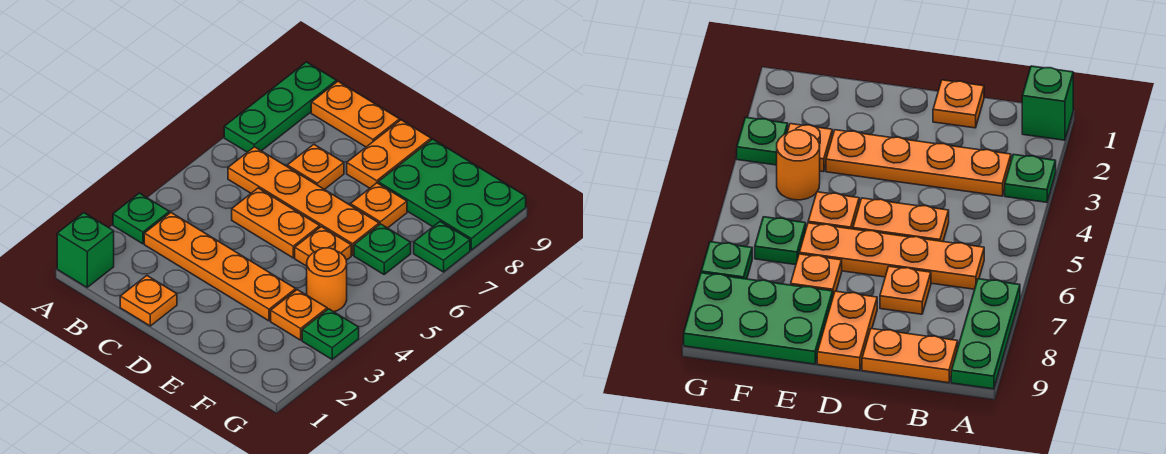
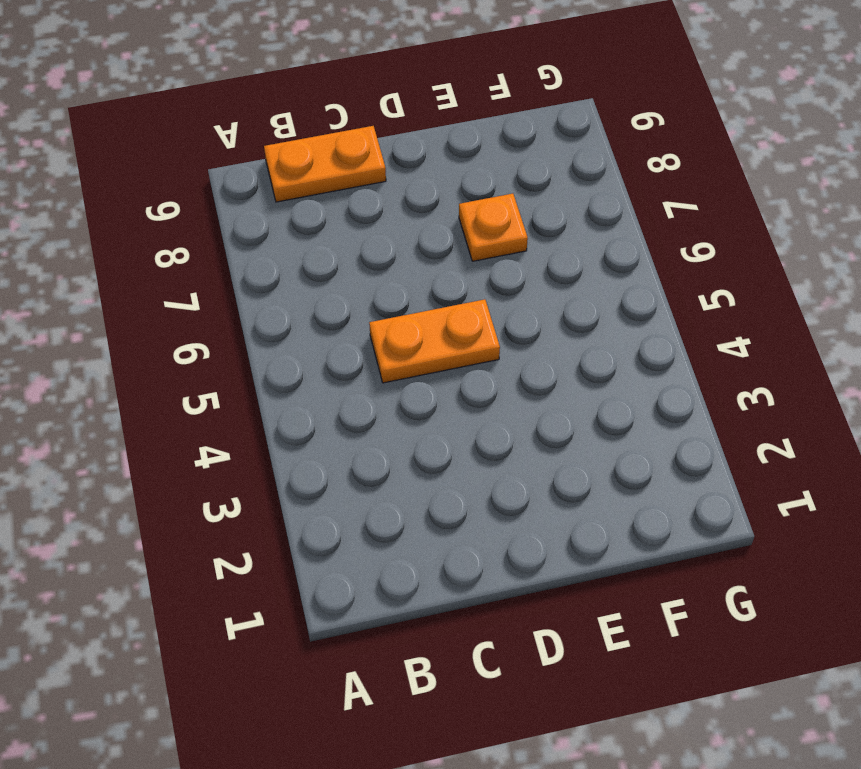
none -> green 1x1 brick [57,213,114,287]
none -> green 1x1 plate [113,193,169,244]
none -> green 1x3 plate [224,62,336,152]

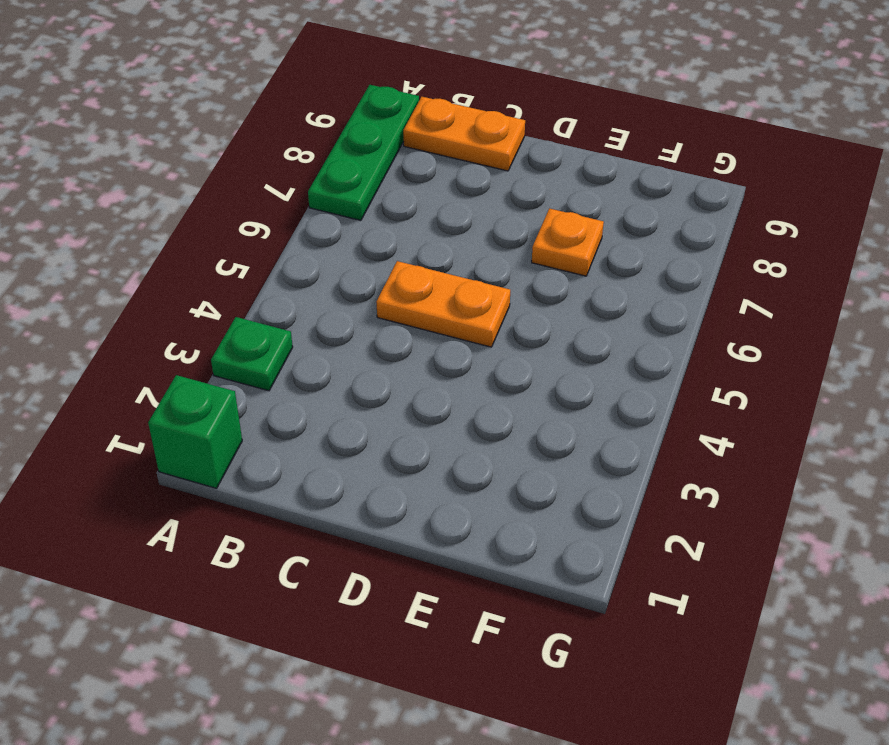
none -> orange 1x4 plate [144,213,296,321]
none -> orange 1x4 plate [228,147,379,255]
none -> orange 1x1 plate [120,276,177,326]

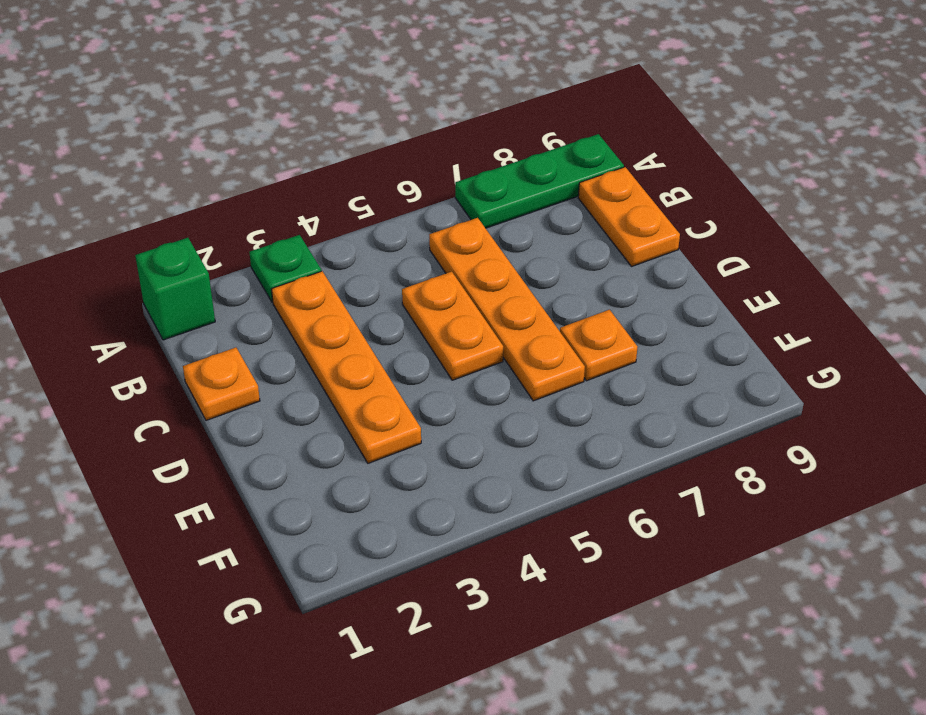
none -> orange 1x1 plate [287,144,344,190]
none -> orange 1x2 plate [347,120,431,188]
none -> orange 1x1 plate [295,227,351,266]

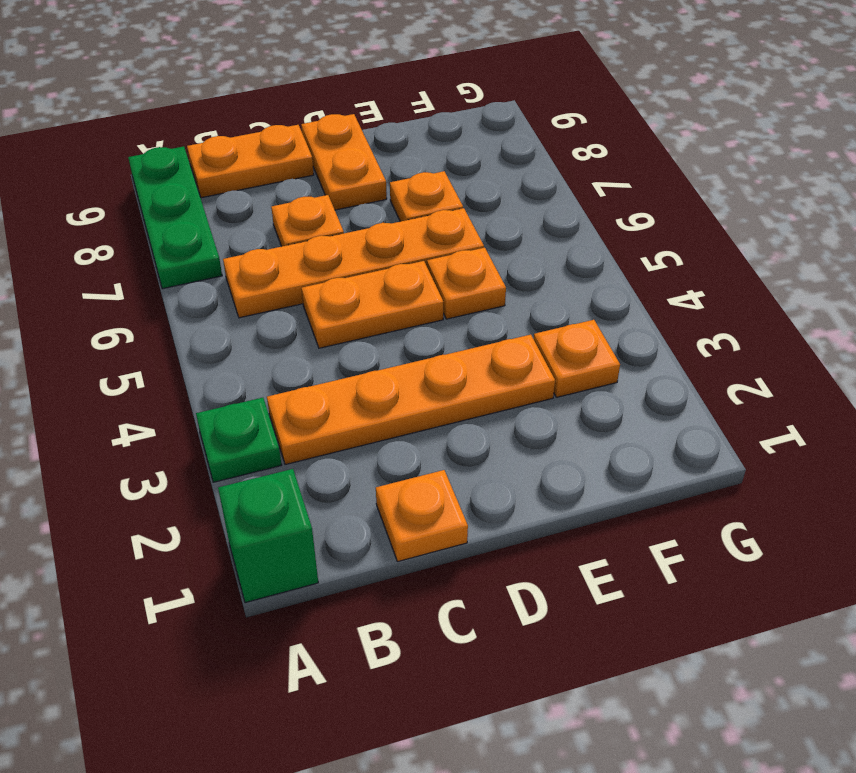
none -> green 2x3 plate [378,139,526,250]
none -> orange 1x1 round brick [307,248,347,312]
none -> green 1x1 plate [354,224,411,274]

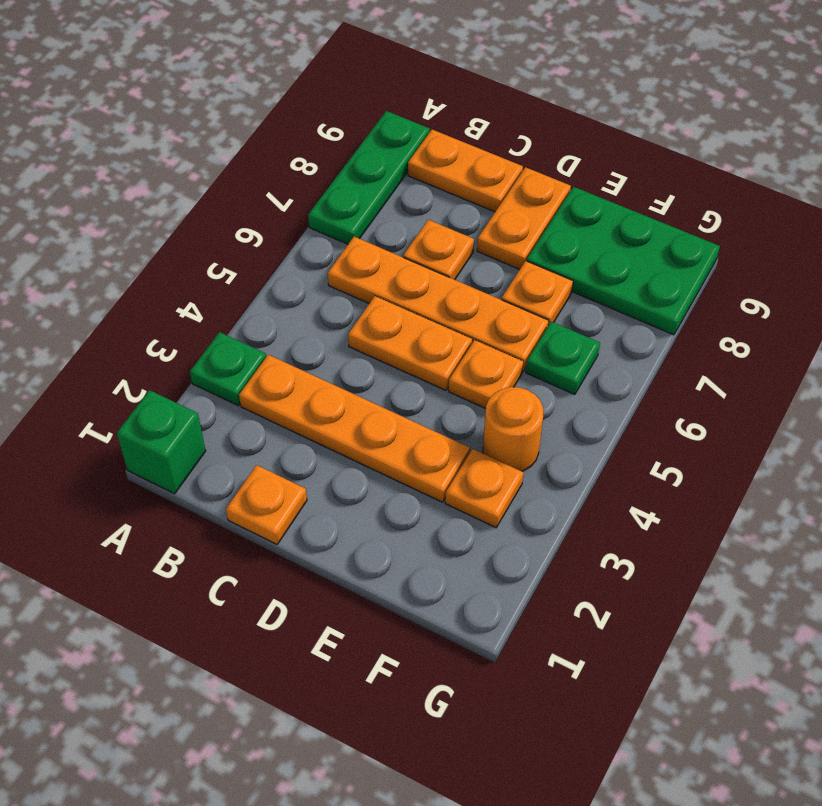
none -> green 1x1 plate [302,309,359,359]
none -> green 1x1 plate [414,222,470,272]

